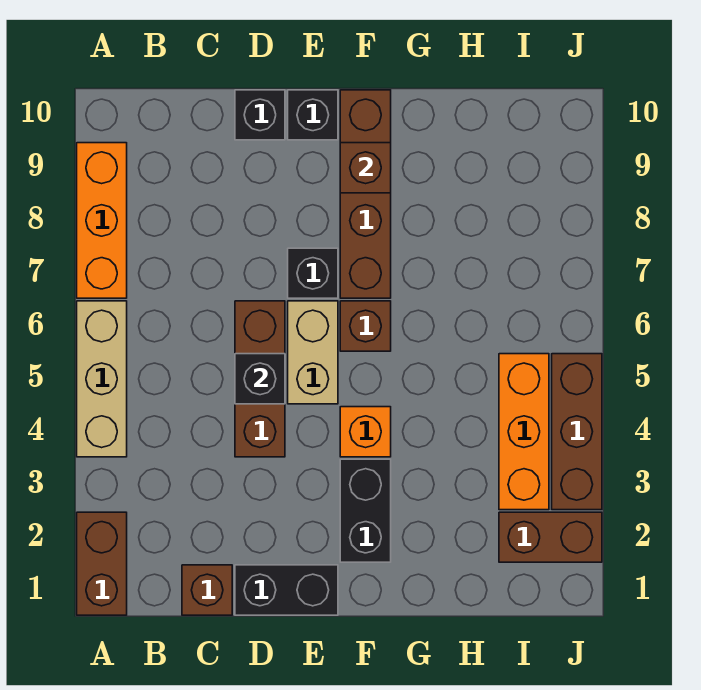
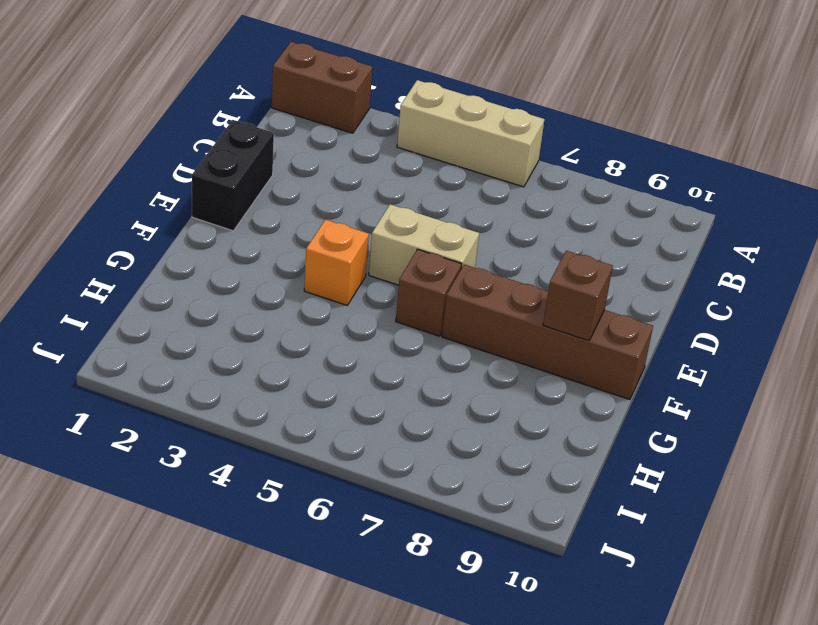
none -> orange 1x3 brick [77,143,127,298]
none -> brown 1x1 brick [182,565,232,615]
none -> brown 1x3 brick [235,301,285,457]

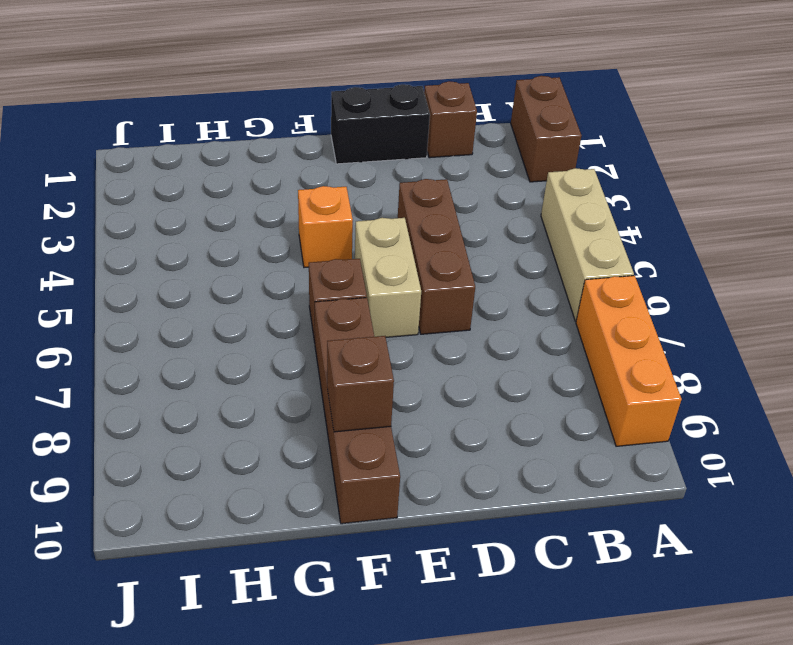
none -> black 1x1 brick [235,90,285,140]
none -> black 1x1 brick [288,248,338,298]
none -> black 1x1 brick [288,90,338,140]

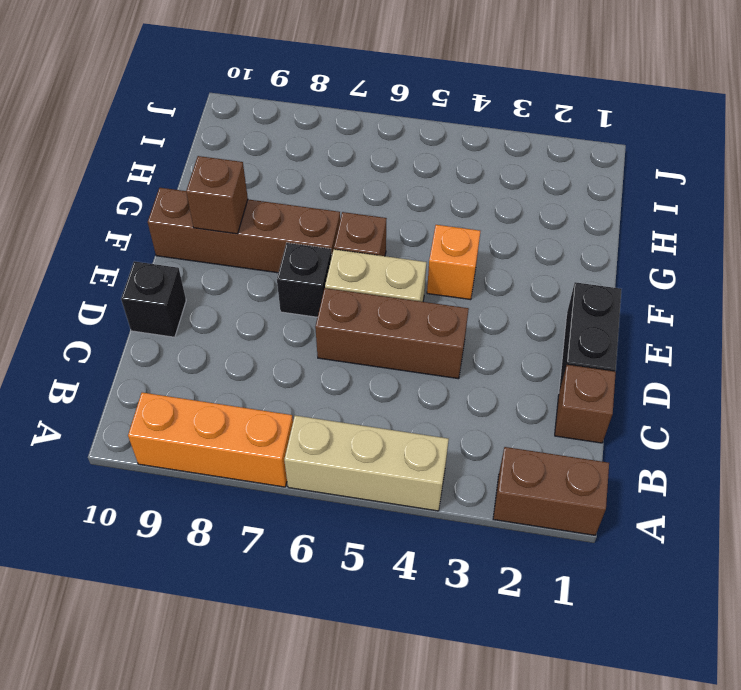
none -> black 1x1 brick [288,90,338,140]
none -> black 1x2 brick [340,459,391,562]
none -> brown 1x2 brick [499,512,602,562]

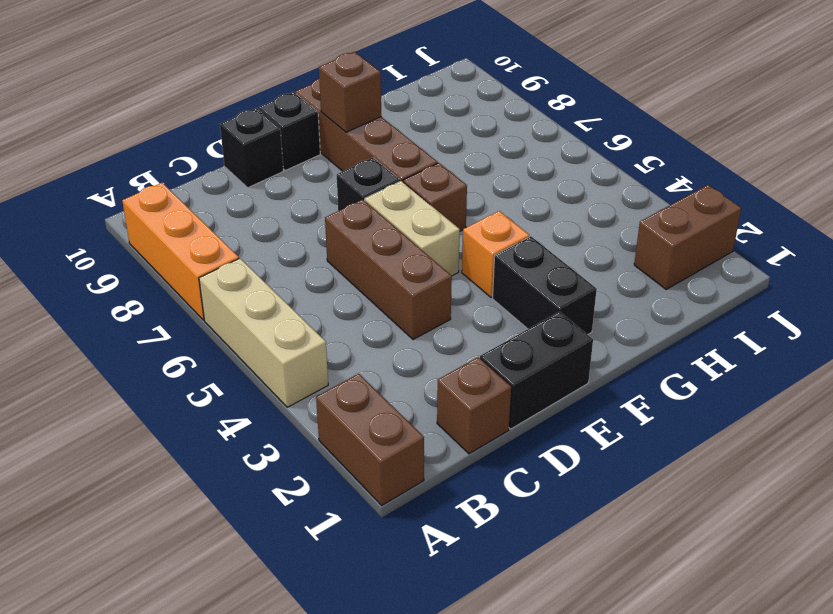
none -> orange 1x3 brick [499,354,549,510]
none -> brown 1x3 brick [552,354,602,510]
none -> black 1x1 brick [235,354,285,404]

